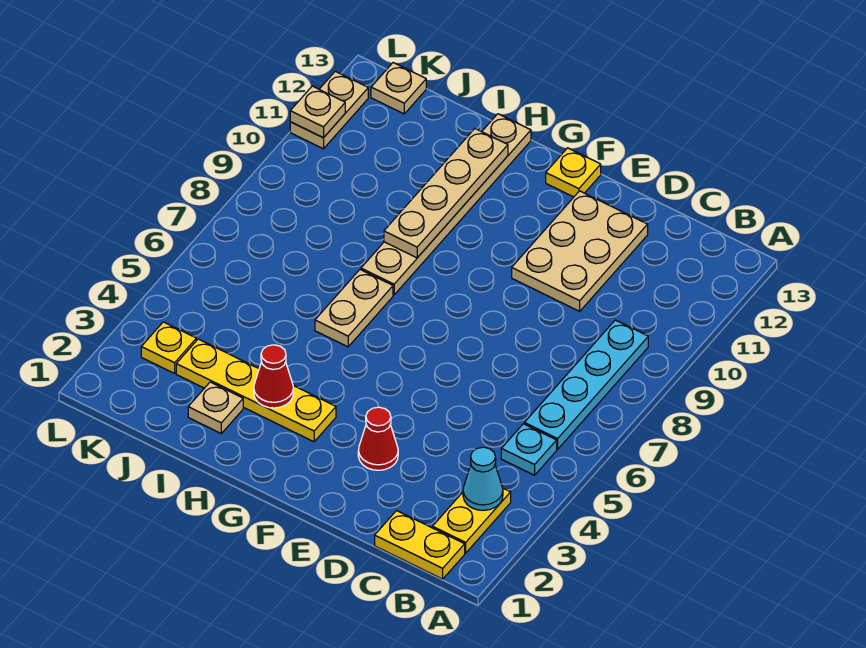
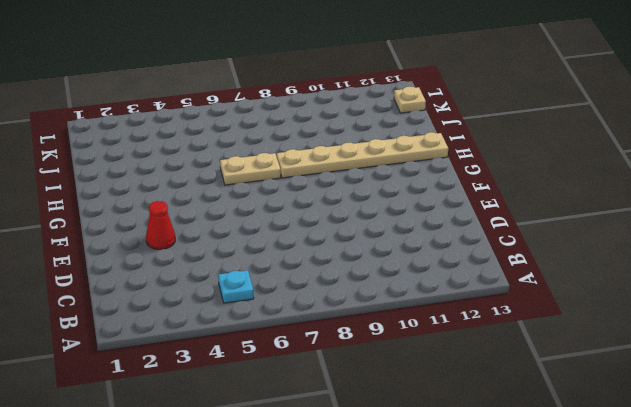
none -> yellow 1x2 plate [375,511,465,579]
none -> yellow 1x2 plate [433,488,511,553]
none -> cyan 1x4 plate [524,320,648,449]

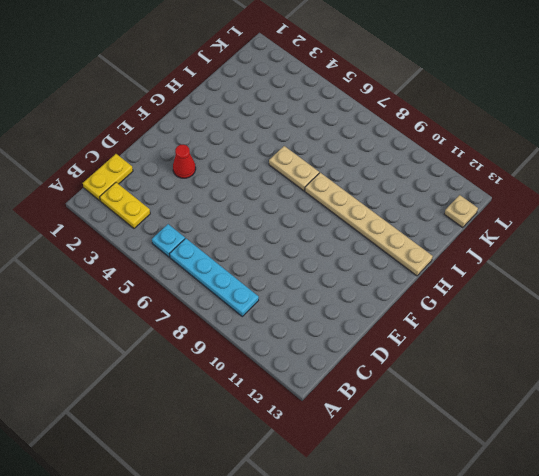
none -> tan 2x3 plate [512,191,648,311]
none -> yellow 1x1 plate [546,148,601,197]
none -> yellow 1x4 plate [176,339,336,442]

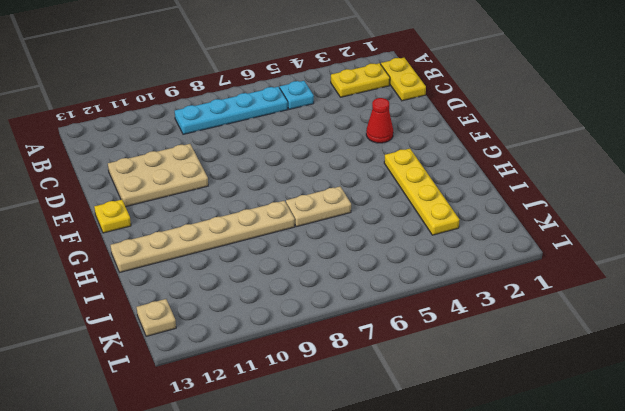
none -> tan 1x1 plate [188,382,243,433]
none -> yellow 1x1 plate [141,322,196,373]
none -> tan 1x2 plate [290,71,368,149]

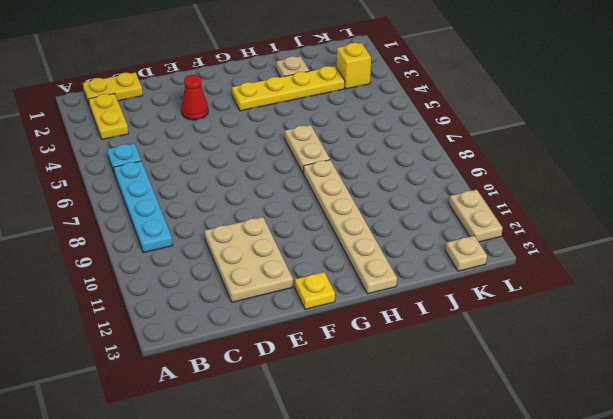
yellow 1x1 brick [337,43,371,89] -> yellow 1x1 plate [141,322,196,373]
none -> cyan 1x1 cone [463,447,503,510]
none -> red 1x1 cone [254,345,293,408]
none -> tan 1x4 plate [384,129,508,258]

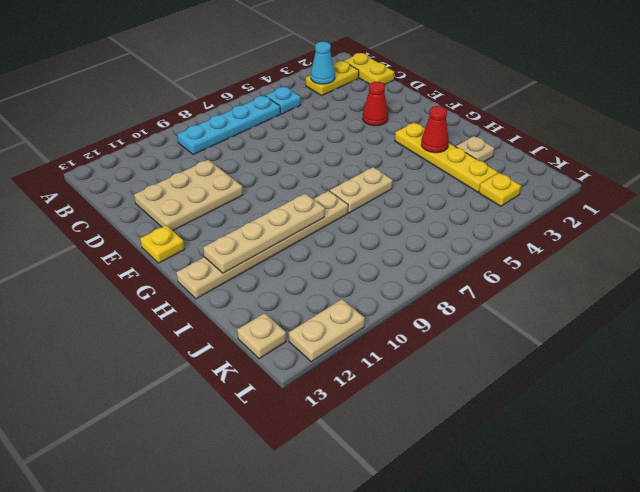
none -> tan 1x1 plate [290,86,345,138]

